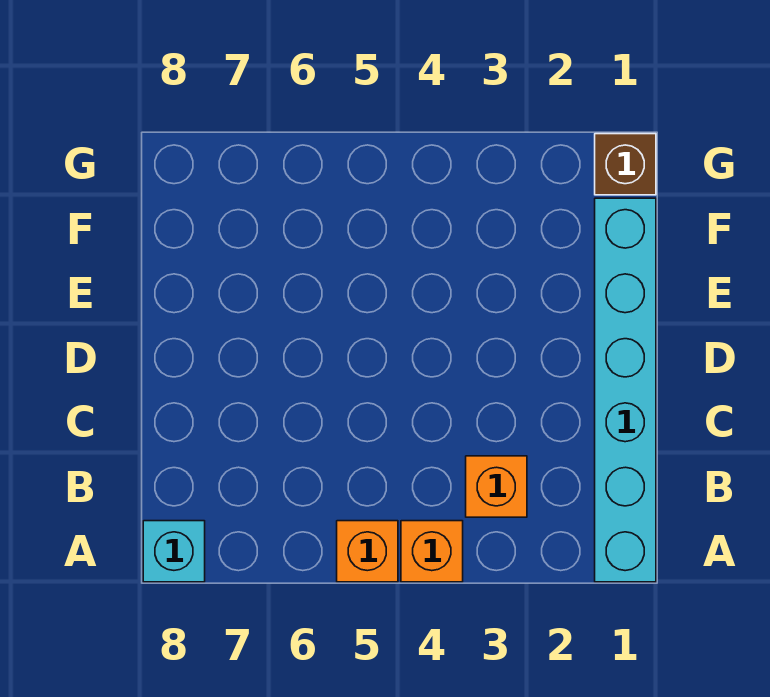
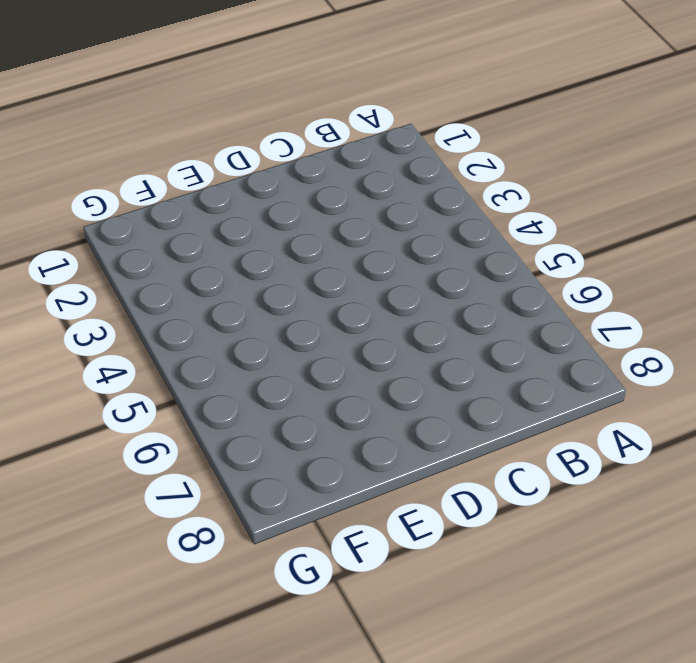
none -> cyan 1x6 brick [595,198,656,582]
none -> orange 1x1 brick [401,521,463,582]

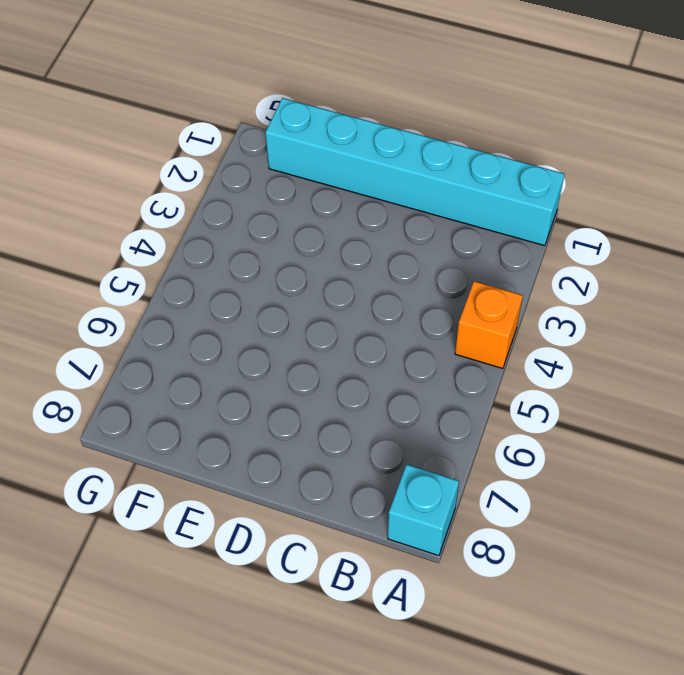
none -> orange 1x1 brick [337,521,398,582]
none -> orange 1x1 brick [466,456,527,517]

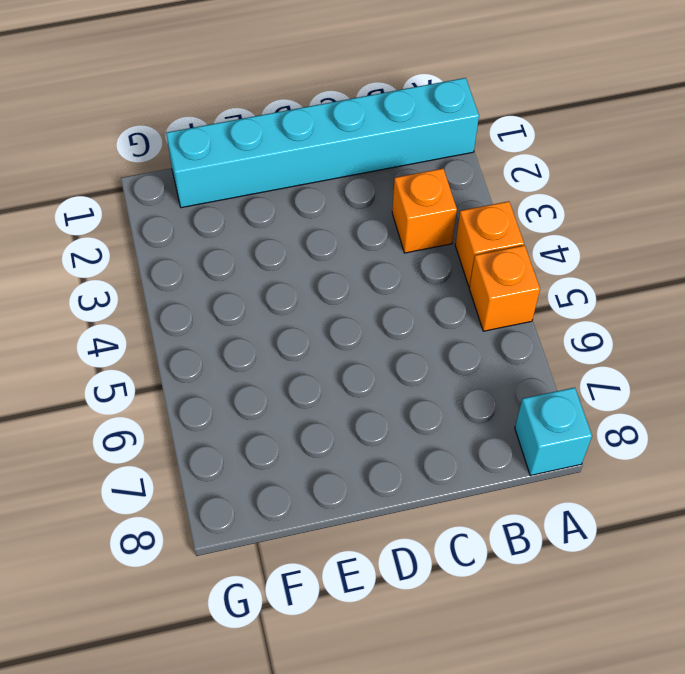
none -> brown 1x1 brick [595,134,656,195]

